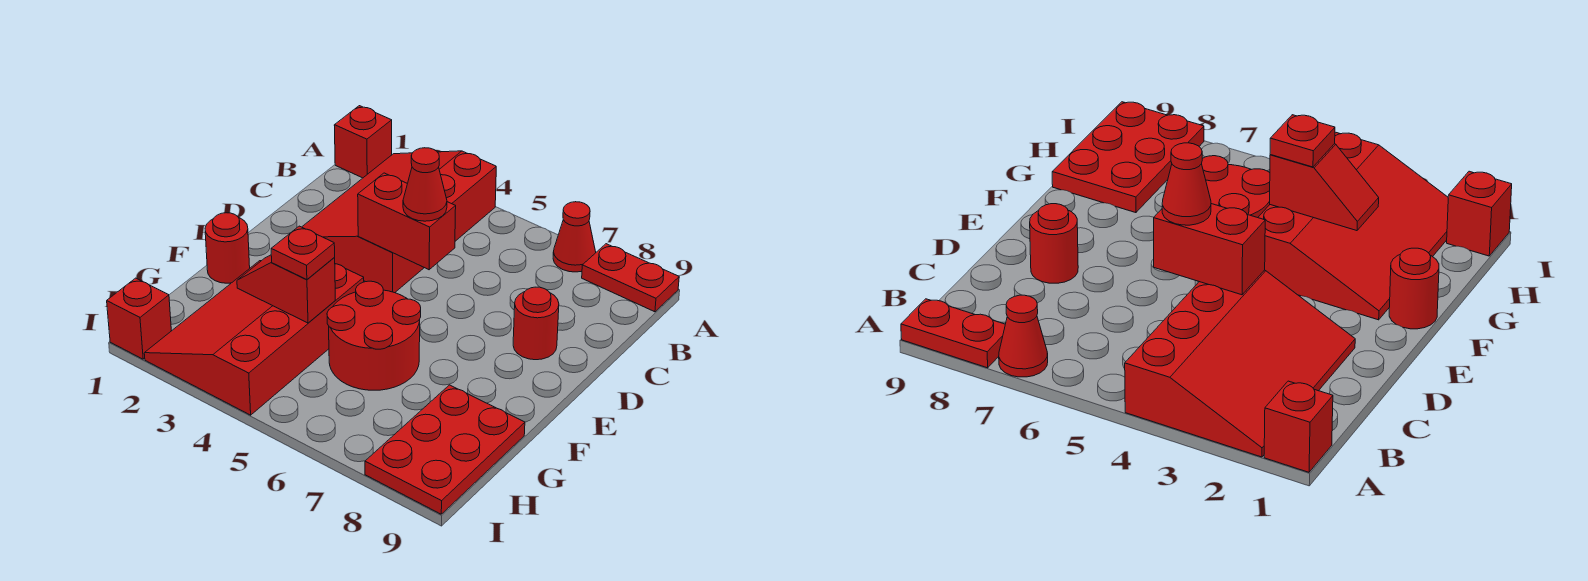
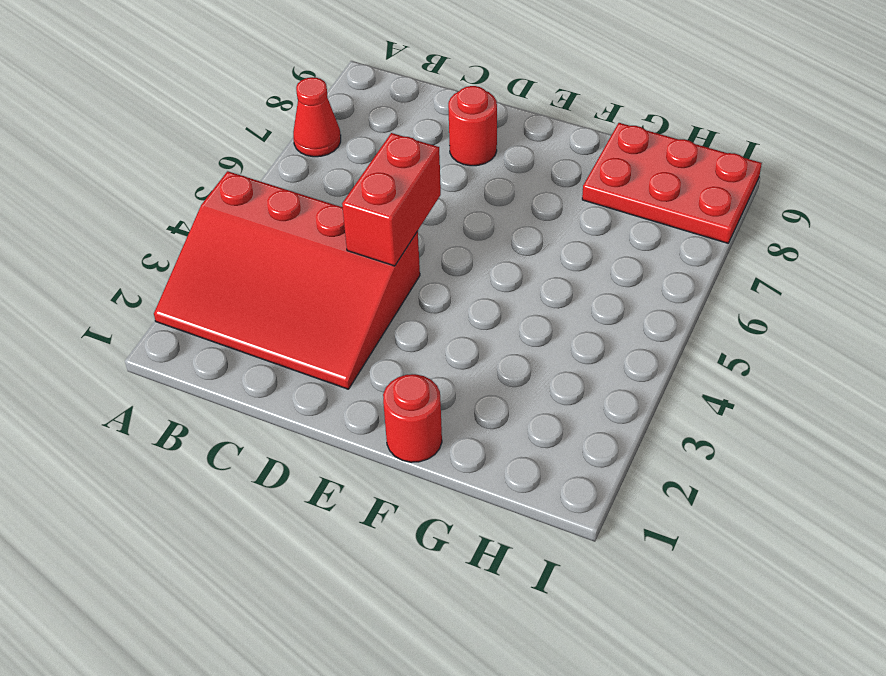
none -> red 1x1 brick [334,106,392,178]
none -> red 1x2 plate [582,244,679,312]
none -> red 3x4 slope [144,261,364,415]

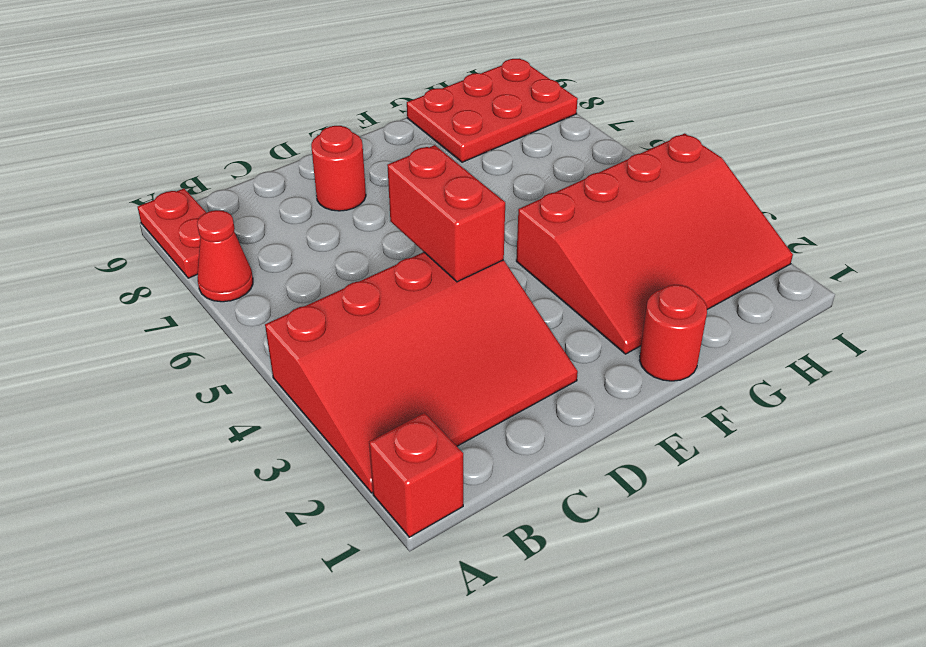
none -> red 2x2 round brick [327,281,421,390]
none -> red 1x1 brick [107,278,171,359]
none -> red 1x2 slope [237,255,335,323]

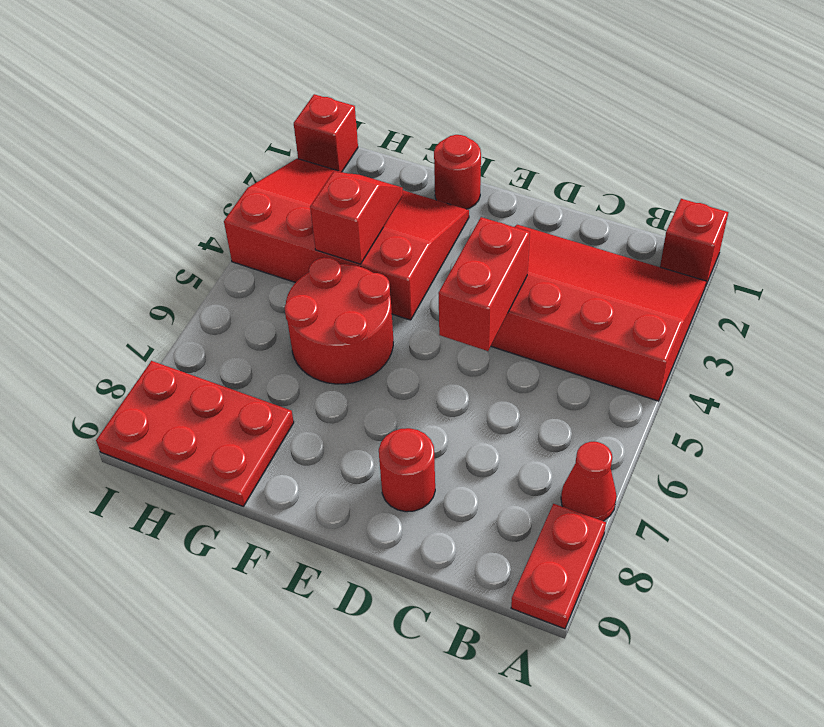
none -> red 1x1 cone [403,148,447,221]
none -> red 1x1 plate [271,226,335,280]

